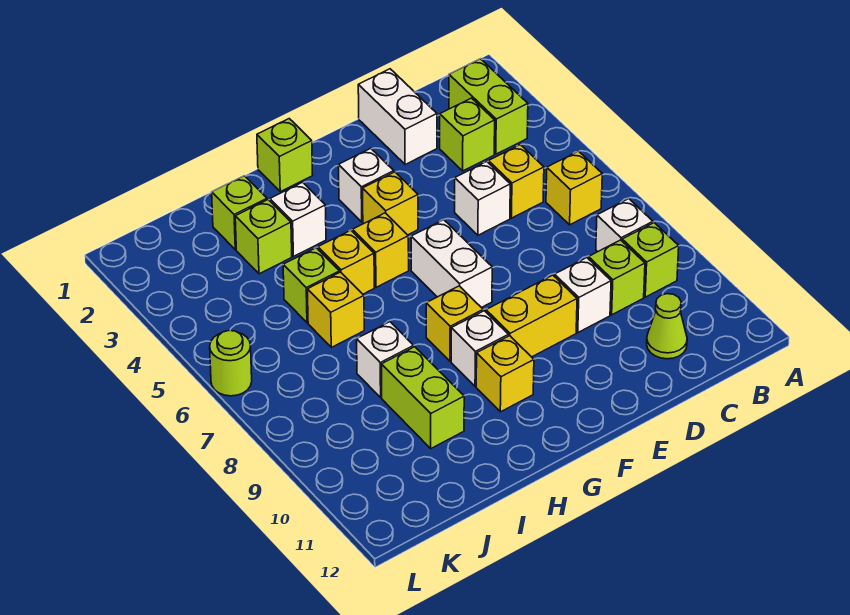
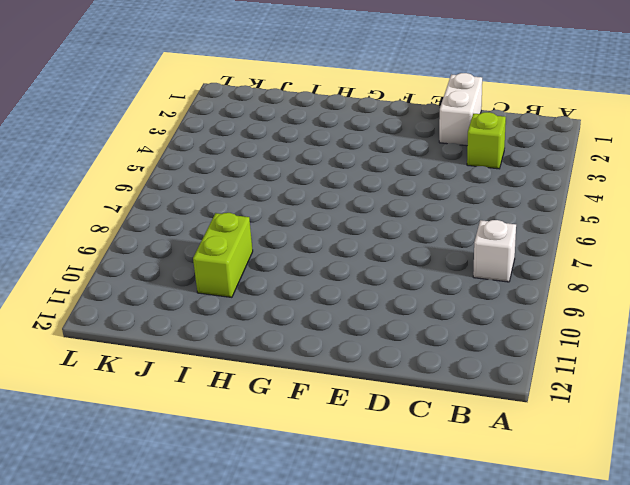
none -> lime 1x2 brick [449,59,528,154]
none -> yellow 1x1 brick [546,151,602,225]
none -> lime 1x1 brick [622,223,679,297]

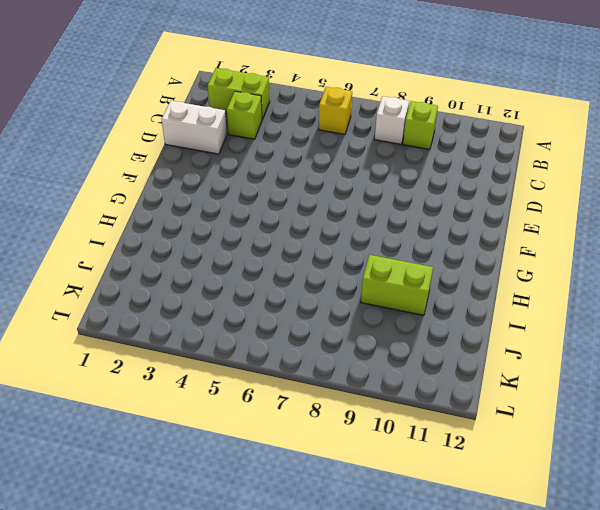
none -> yellow 1x1 brick [488,145,544,218]
none -> lime 1x1 brick [588,240,645,315]
none -> lime 1x1 cone [647,294,687,359]

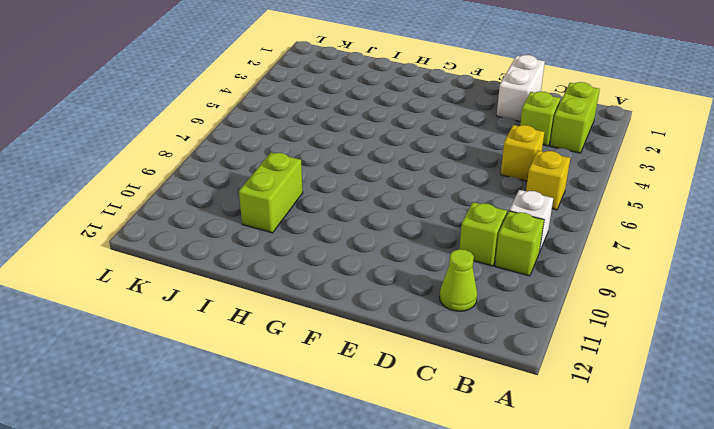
none -> white 1x1 brick [455,162,510,235]
none -> white 1x1 brick [555,258,611,333]
none -> yellow 1x2 brick [486,275,577,357]

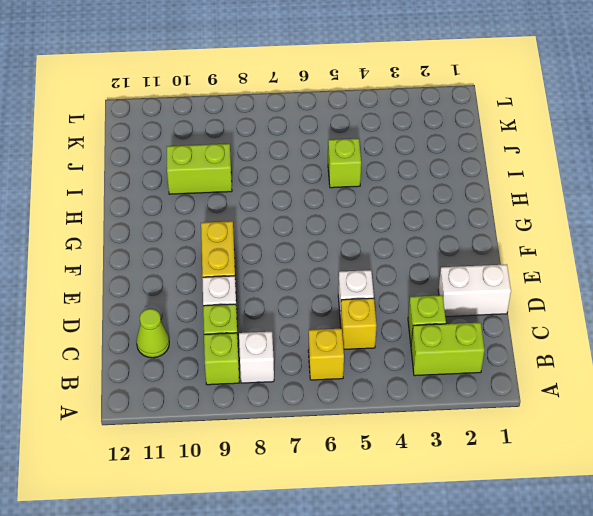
none -> white 1x1 brick [338,148,394,222]
none -> yellow 1x1 brick [363,172,418,235]
none -> white 1x2 brick [411,220,492,308]

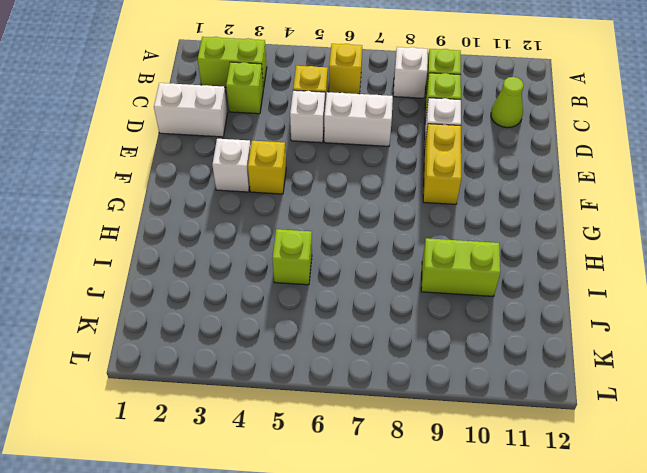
white 1x2 brick [324,92,393,146] -> white 1x2 brick moved to [411,220,492,308]
none -> lime 1x1 brick [257,119,313,192]
none -> yellow 1x1 brick [352,213,409,287]
none -> yellow 1x1 brick [426,286,483,361]

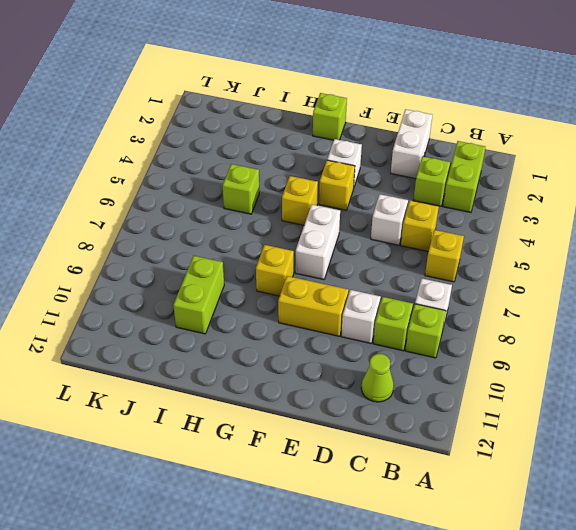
none -> white 1x1 brick [451,311,508,387]
none -> yellow 1x1 brick [476,336,534,412]
none -> white 1x1 brick [270,182,326,256]

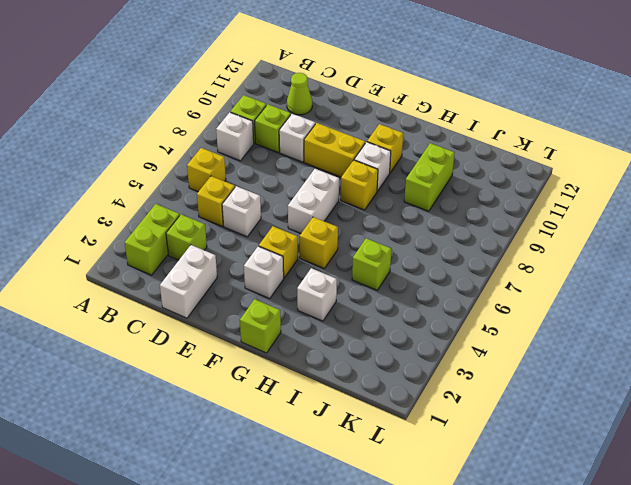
none -> yellow 1x1 brick [318,230,374,294]
none -> lime 1x1 brick [212,176,267,250]
none -> lime 1x1 brick [235,200,292,274]

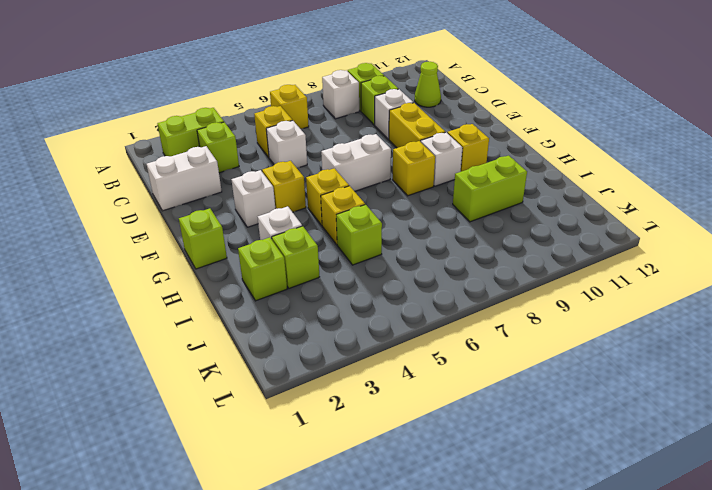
none -> yellow 1x1 brick [307,272,364,347]
none -> white 1x1 brick [357,322,414,397]
none -> lime 1x1 round brick [210,331,252,396]

